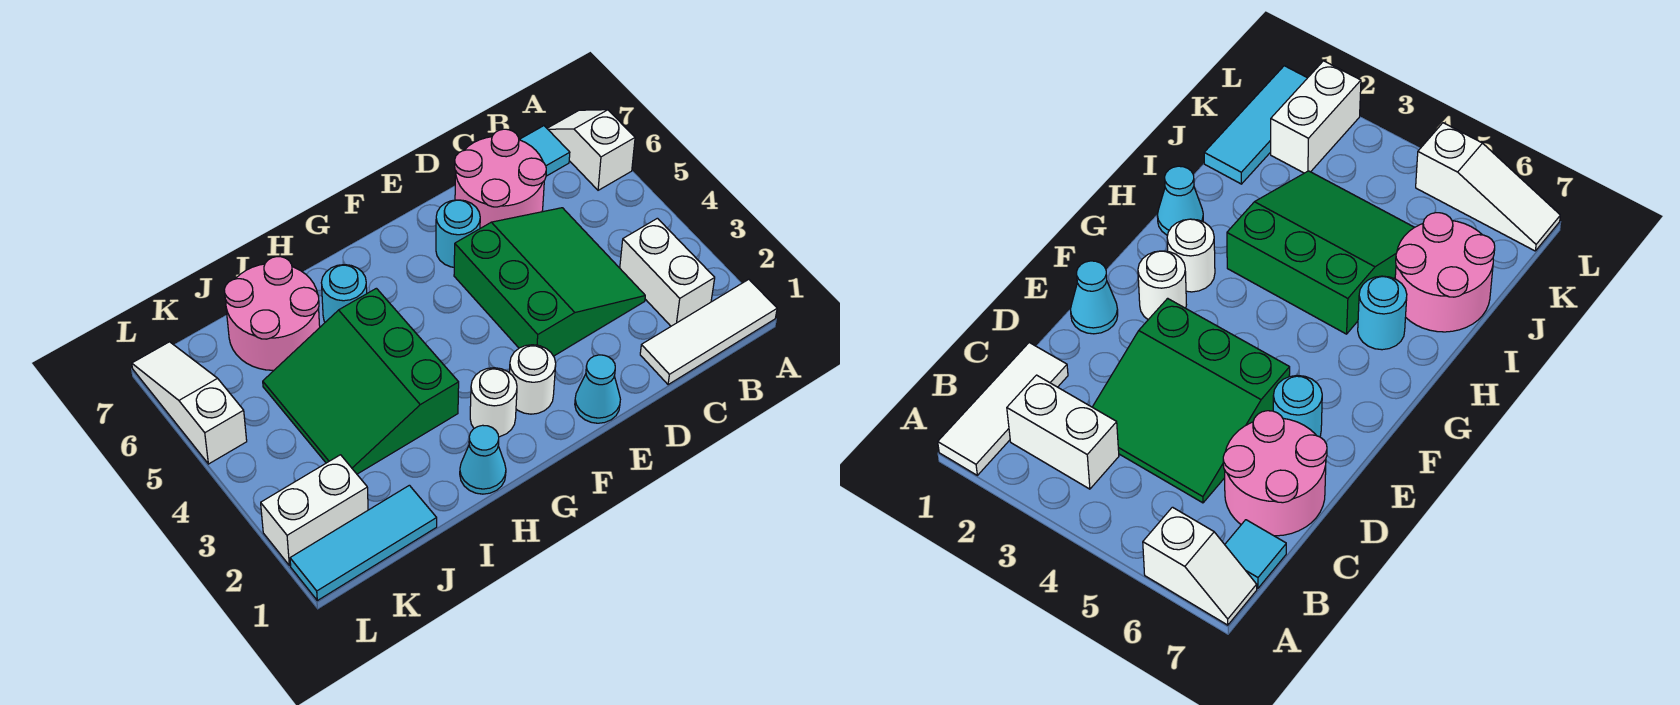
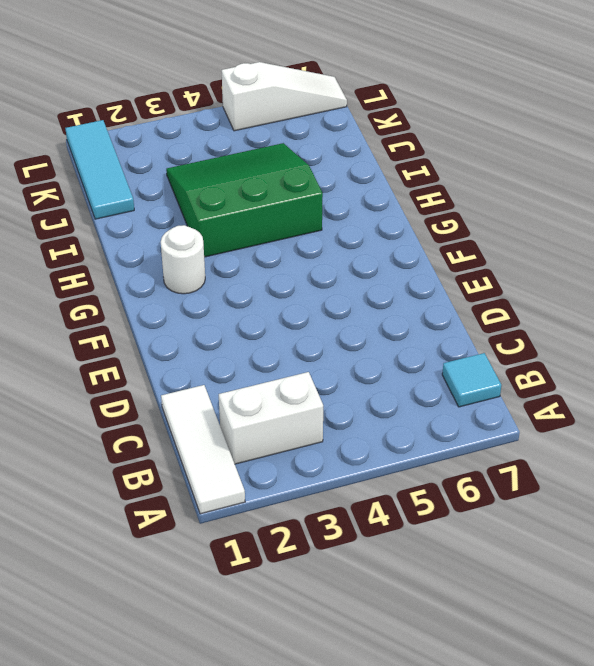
none -> white 1x2 slope [547,110,635,190]
none -> green 3x3 slope [454,208,645,356]
none -> pink 2x2 round brick [455,129,546,228]

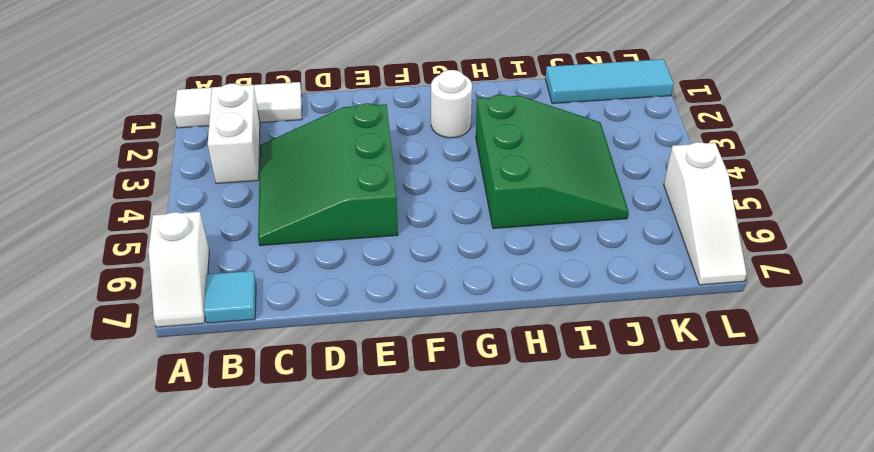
none -> pink 2x2 round brick [455,129,546,228]
none -> cyan 1x1 cone [575,355,620,423]
none -> cyan 1x1 round brick [436,200,480,267]

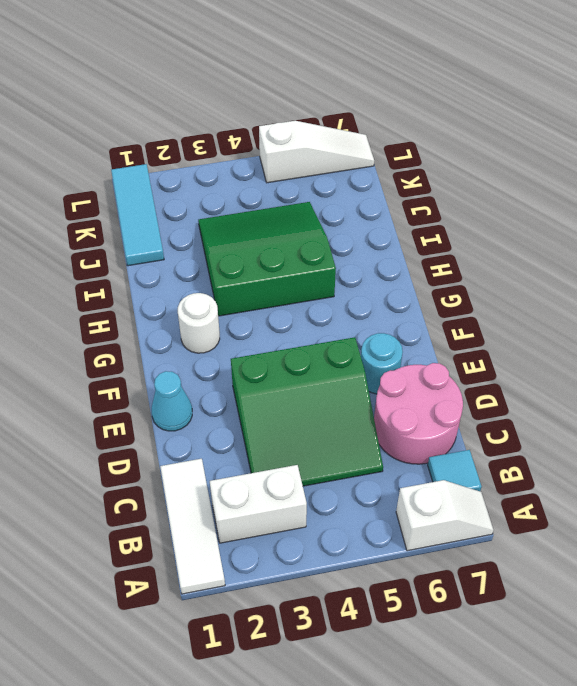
none -> white 1x1 round brick [509,345,556,414]
none -> cyan 1x1 cone [460,425,506,494]
none -> cyan 1x1 round brick [321,265,367,322]

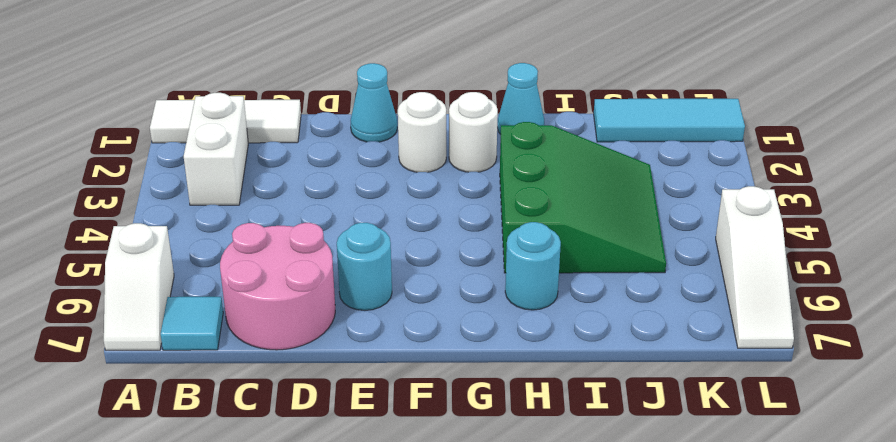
none -> green 3x3 slope [454,208,645,356]
none -> pink 2x2 round brick [224,257,320,370]
none -> white 1x2 brick [261,455,368,566]

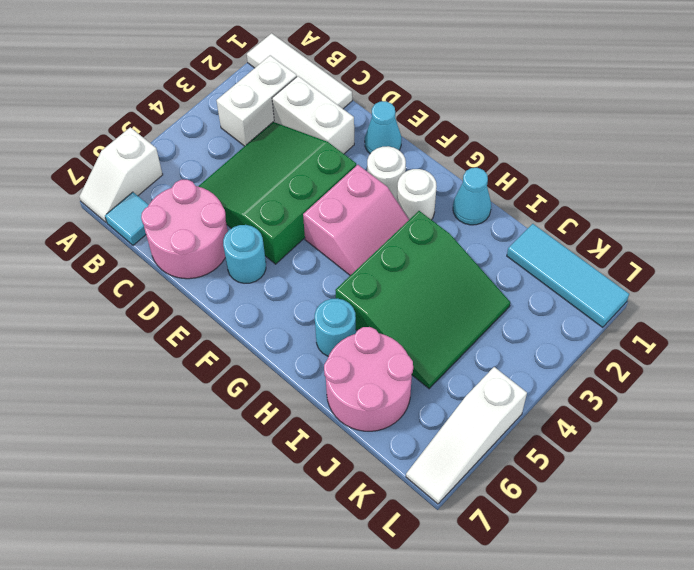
white 1x2 brick [272,76,354,154] -> white 1x2 brick moved to [261,455,368,566]
pink 2x2 slope [303,165,409,275] -> none

